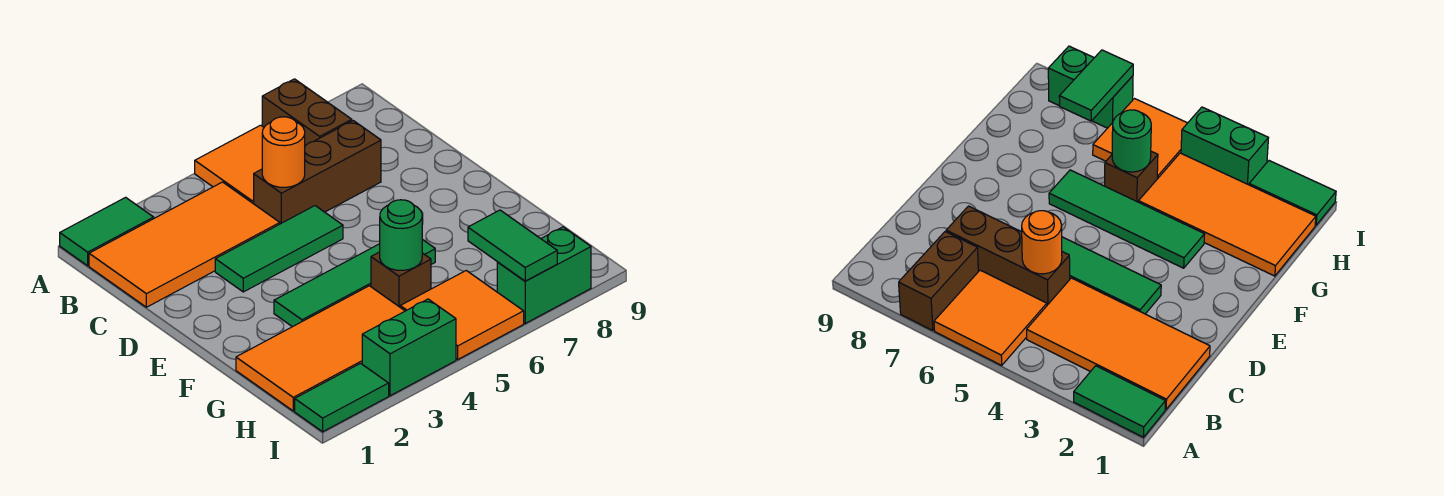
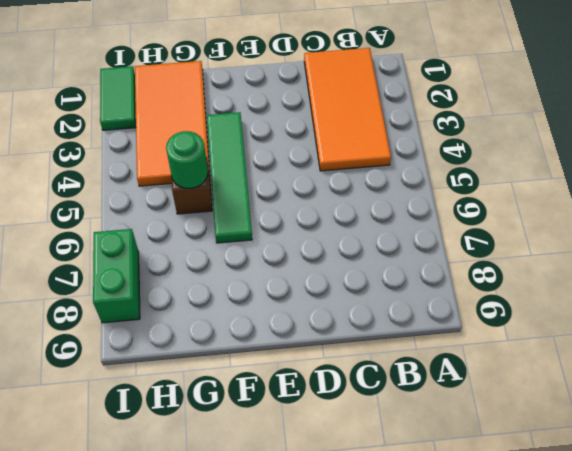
none -> green 1x2 tile [60,197,154,266]
none -> orange 2x2 tile [195,125,264,204]
none -> brown 1x2 brick [262,79,352,146]

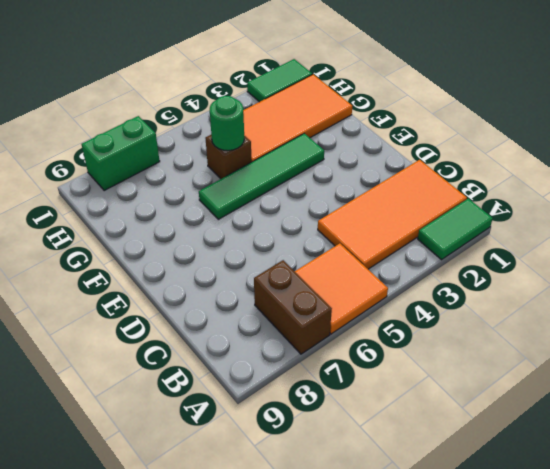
none -> brown 1x3 brick [254,121,381,224]
none -> green 1x3 tile [215,206,343,292]
none -> orange 2x2 tile [400,271,524,359]

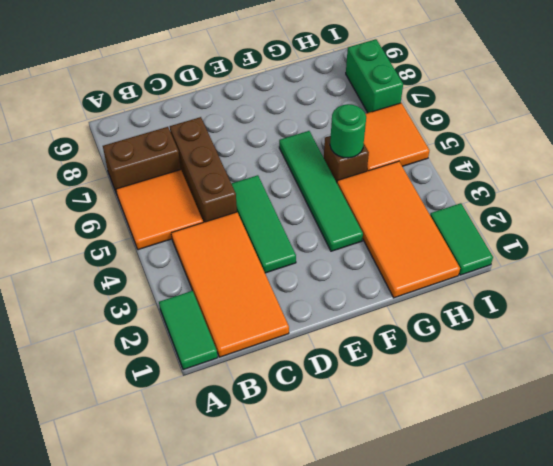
none -> green 1x2 brick [362,299,456,396]
none -> orange 1x1 round brick [262,117,305,187]
none -> green 1x2 tile [468,210,557,281]

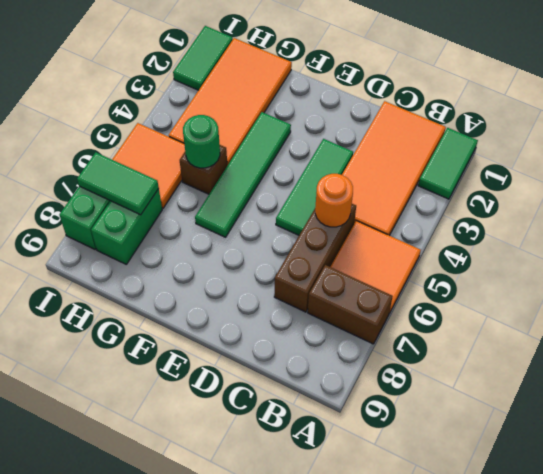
green 1x2 brick [91,189,162,264] -> green 1x2 brick moved to [362,299,456,396]

